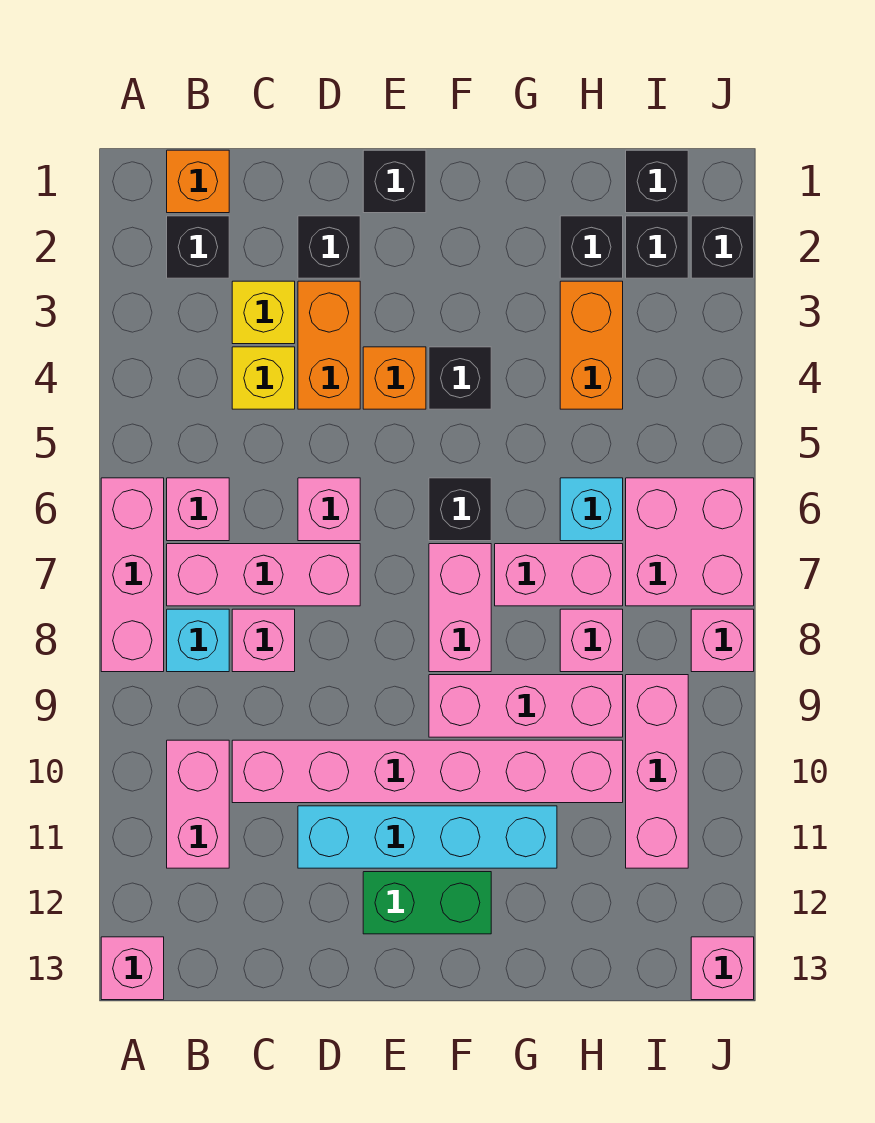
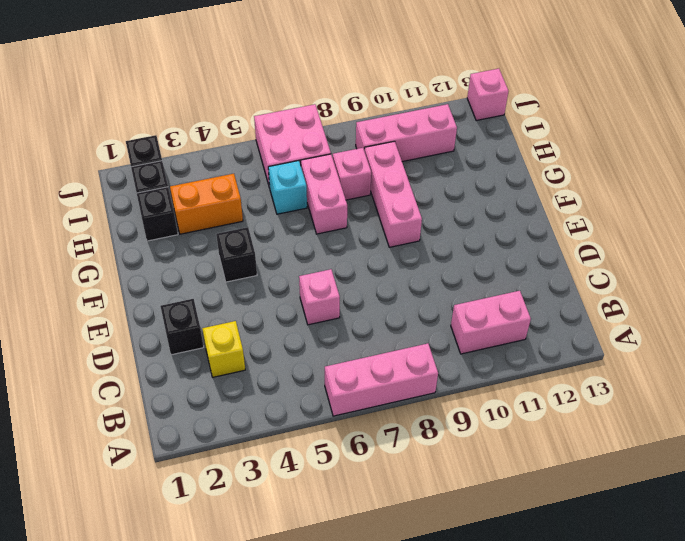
none -> pink 1x1 brick [101,937,164,1000]
none -> orange 1x1 brick [167,150,229,213]
none -> black 1x1 brick [167,216,229,278]
none -> pink 1x1 brick [167,478,229,541]

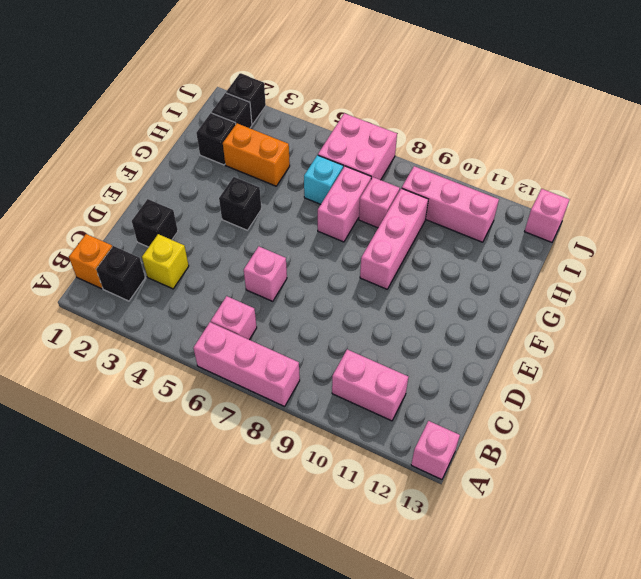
none -> pink 1x3 brick [167,544,360,606]
none -> cyan 1x1 brick [167,609,229,672]
none -> yellow 1x1 brick [232,347,295,409]
none -> pink 1x1 brick [232,609,295,672]

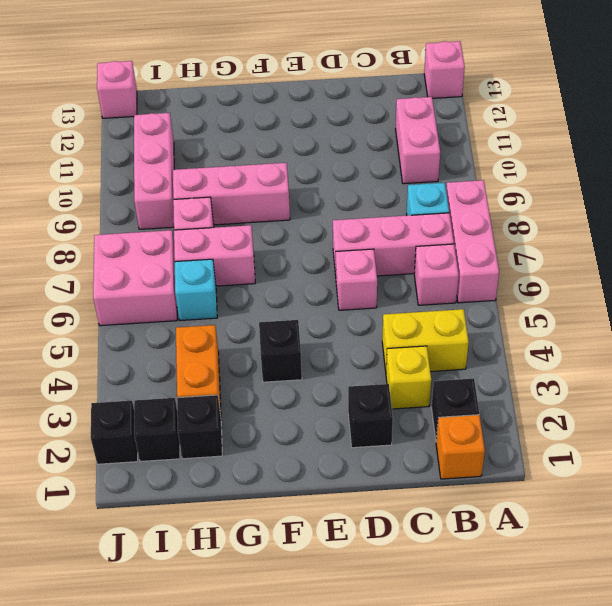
yellow 1x2 brick [382,309,469,372] -> yellow 1x1 brick [232,347,295,409]
none -> pink 1x1 brick [232,609,295,672]
none -> pink 1x6 brick [232,740,623,803]
none -> orange 1x2 brick [298,281,360,409]
none -> cyan 1x4 brick [298,806,557,868]

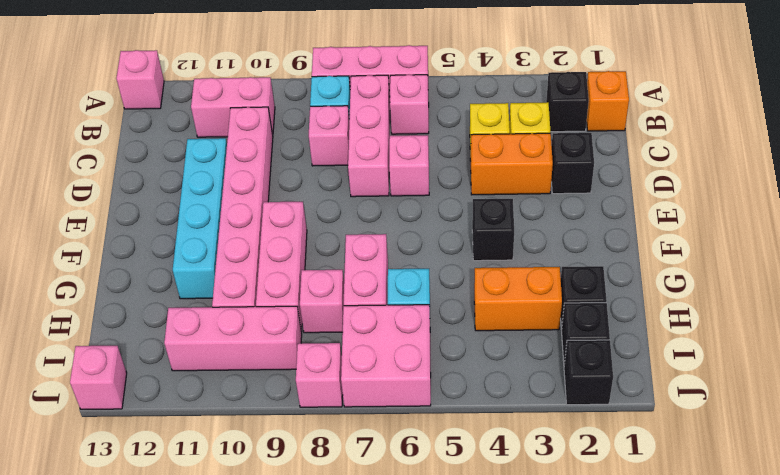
none -> black 1x1 brick [363,150,426,213]
none -> orange 1x1 brick [363,347,426,409]
none -> green 1x2 brick [363,872,491,934]
none -> black 1x1 brick [429,478,491,541]

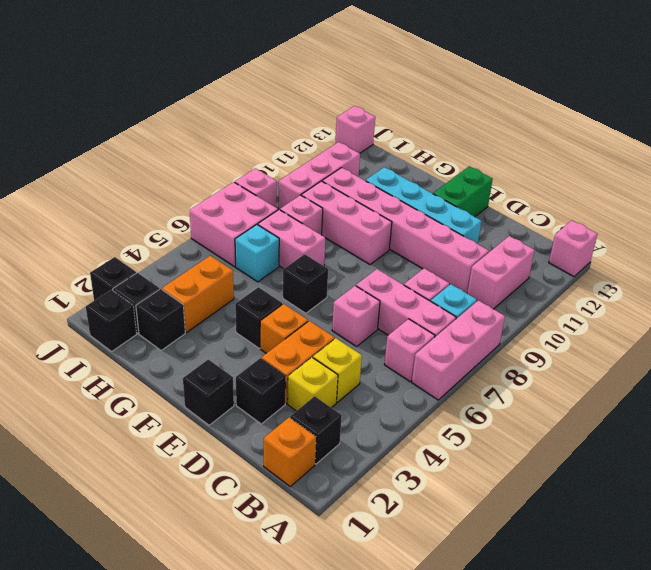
green 1x2 brick [433,166,493,217] -> green 1x2 brick turned to [363,872,491,934]
none -> pink 1x2 brick [429,544,491,672]

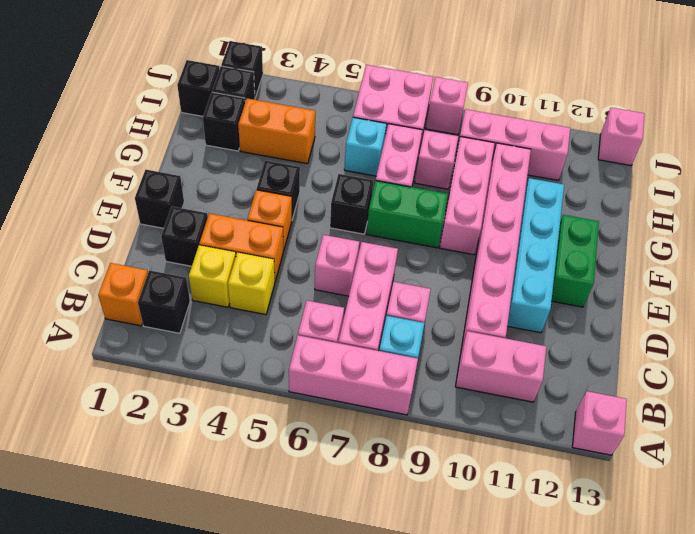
green 1x2 brick [366,181,448,248] -> pink 1x2 brick [429,544,491,672]

